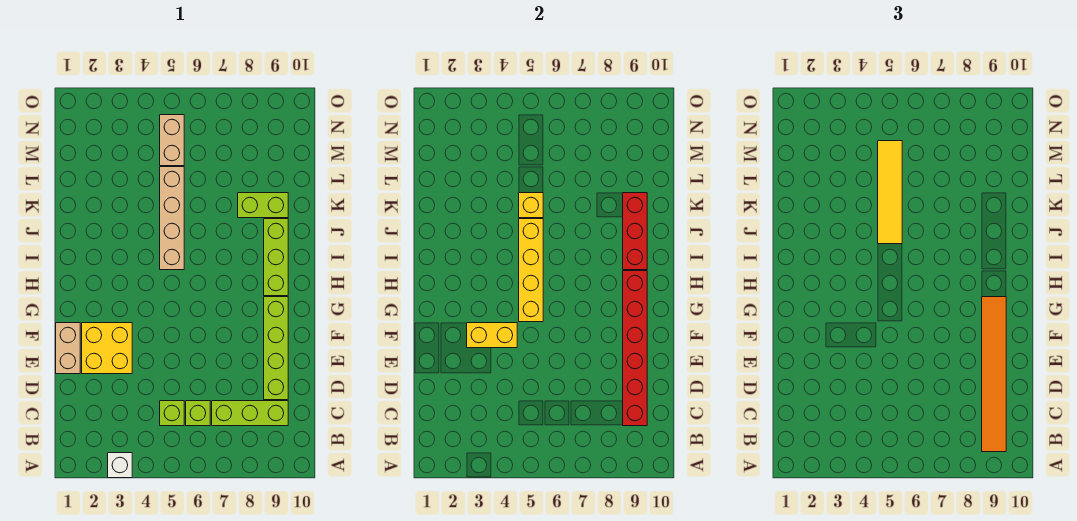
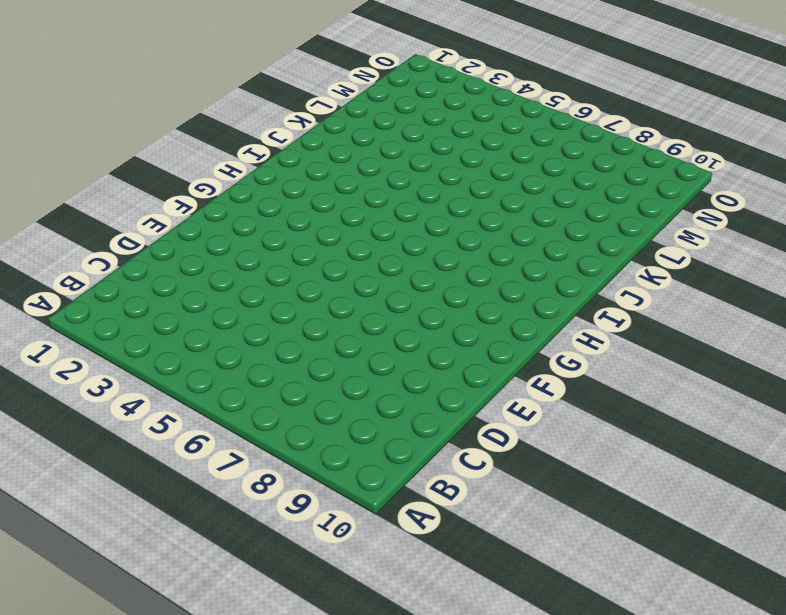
none -> white 1x1 brick [108,453,132,478]
none -> lime 1x1 brick [160,401,184,426]
none -> lime 1x1 brick [186,401,210,426]

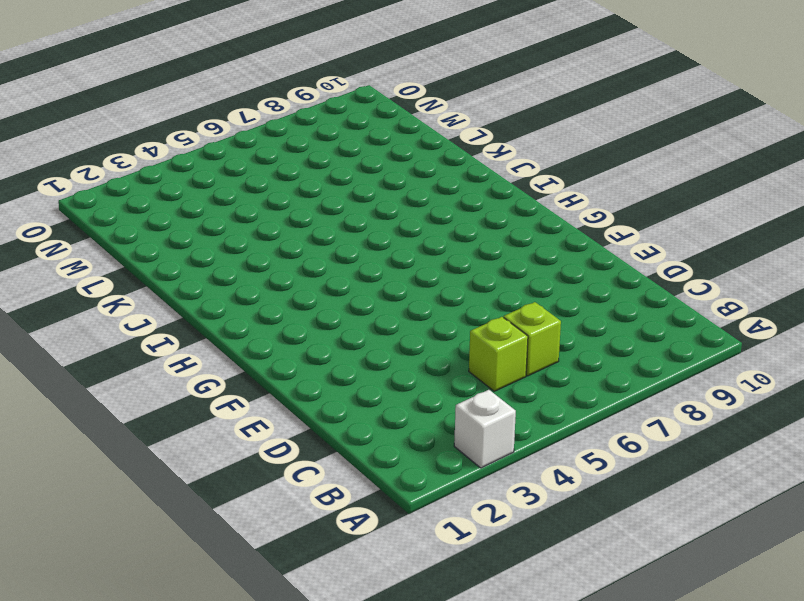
none -> lime 1x3 brick [212,401,288,426]
none -> lime 1x4 brick [264,297,288,400]
none -> tan 1x2 brick [56,323,80,374]

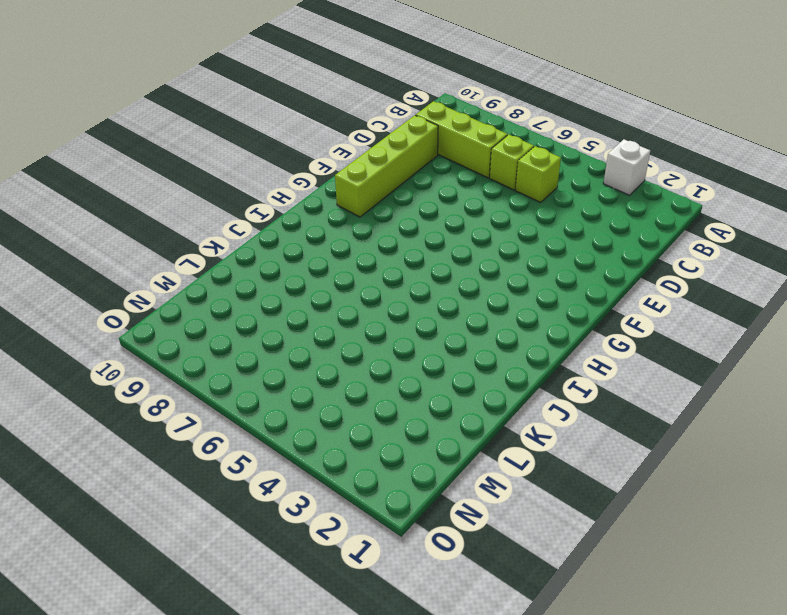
none -> tan 1x2 brick [56,323,80,374]
none -> yellow 2x2 brick [82,323,132,374]
none -> lime 1x3 brick [264,219,288,296]

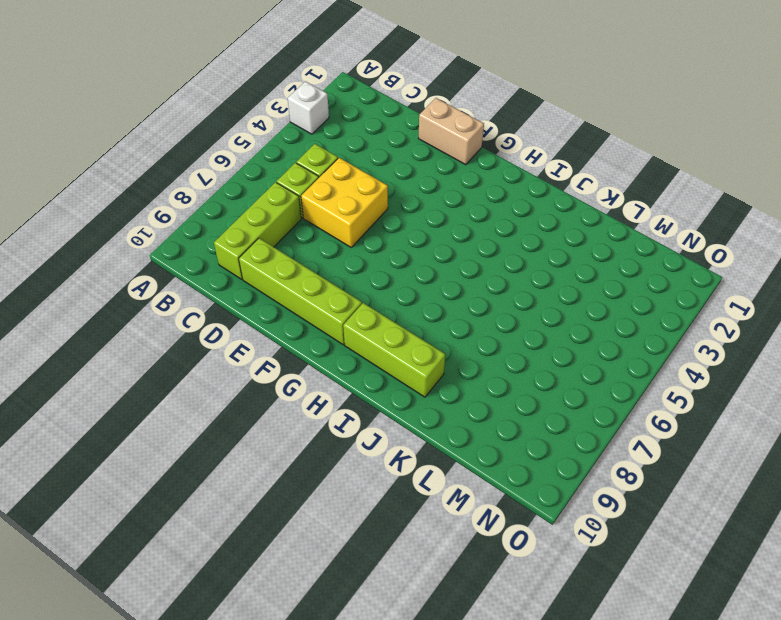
yellow 2x2 brick [301,158,388,247] -> yellow 2x2 brick moved to [82,323,132,374]
none -> tan 1x4 brick [160,167,184,270]
none -> lime 1x2 brick [238,193,288,218]
none -> tan 1x2 brick [160,115,184,166]

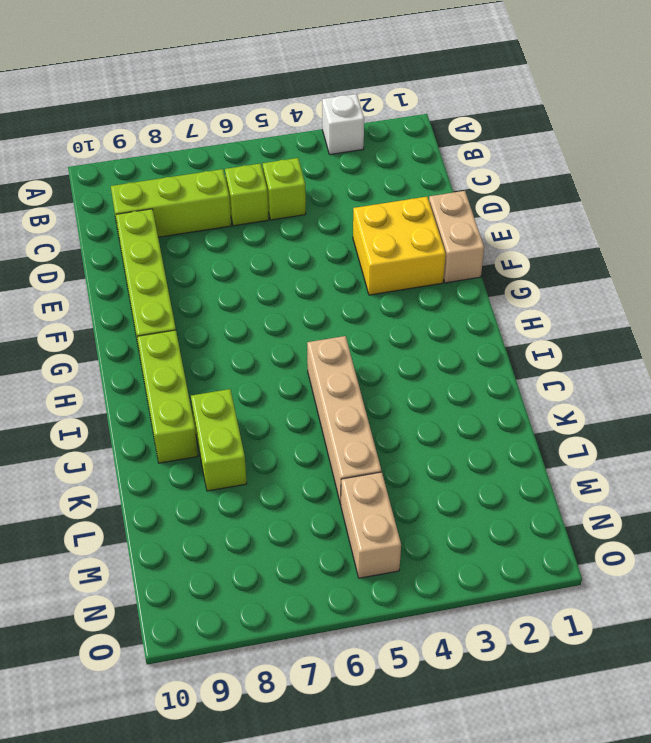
lime 1x2 brick [191,389,247,491] -> lime 1x2 brick turned to [238,193,288,218]
none -> red 1x6 brick [623,271,647,426]
none -> yellow 1x2 brick [467,323,517,348]
none -> yellow 1x4 brick [519,219,543,322]

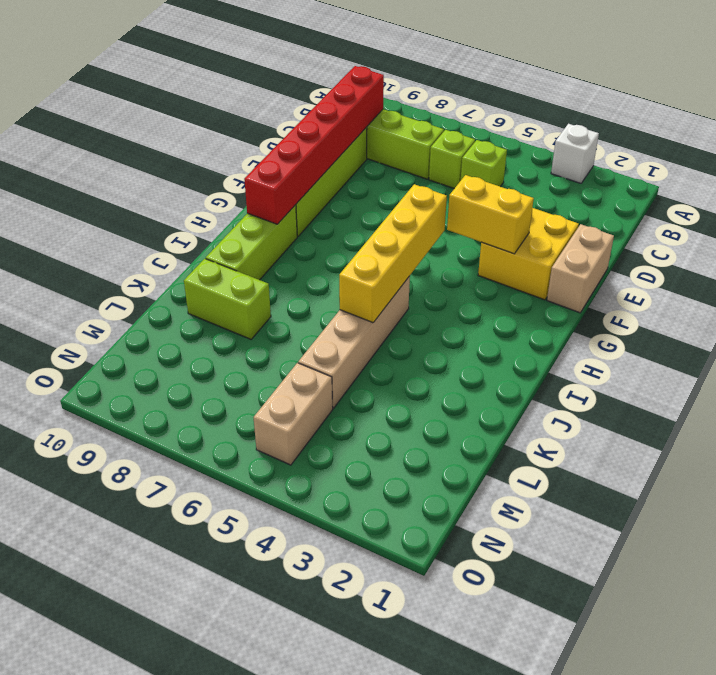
none -> red 1x3 brick [623,193,647,270]
none -> yellow 1x1 brick [519,193,543,218]
none -> orange 1x6 tile [982,297,1006,452]

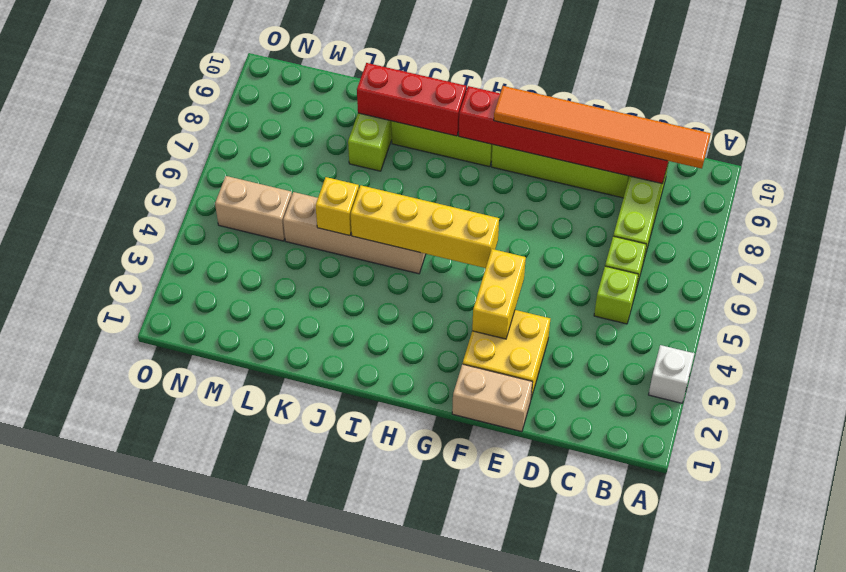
none -> yellow 1x4 tile [878,141,902,244]

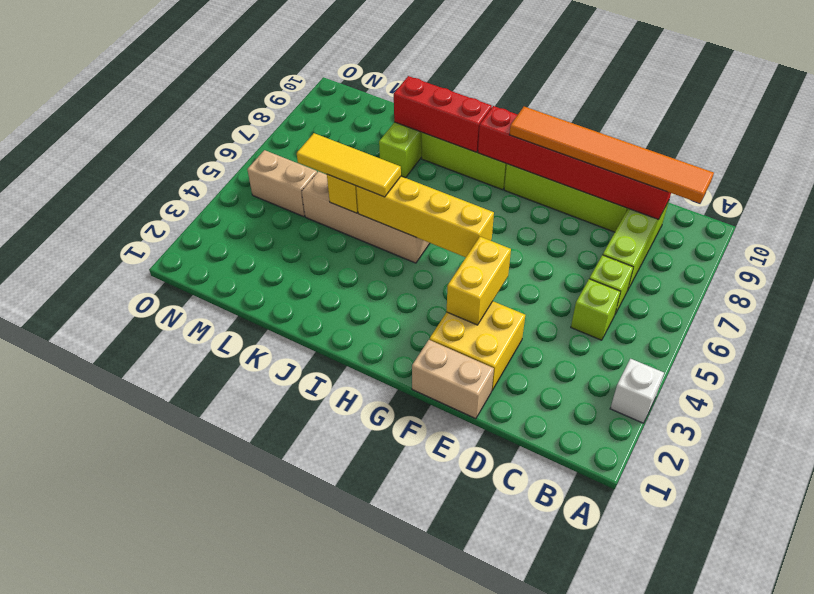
yellow 1x3 tile [297,133,401,197] -> yellow 1x4 tile [878,141,902,244]

